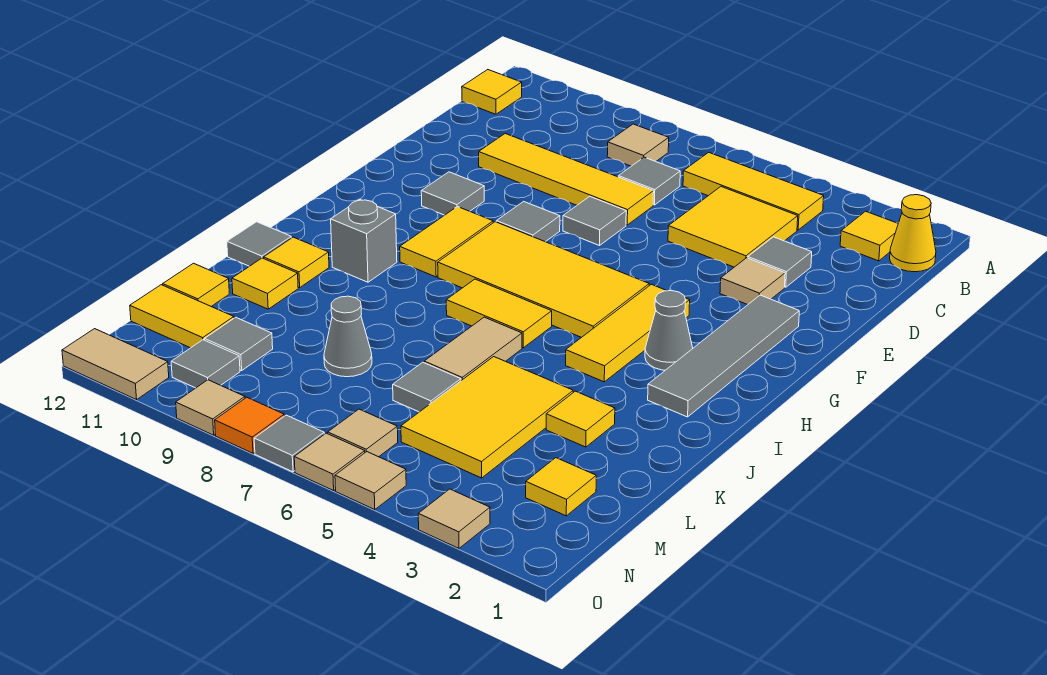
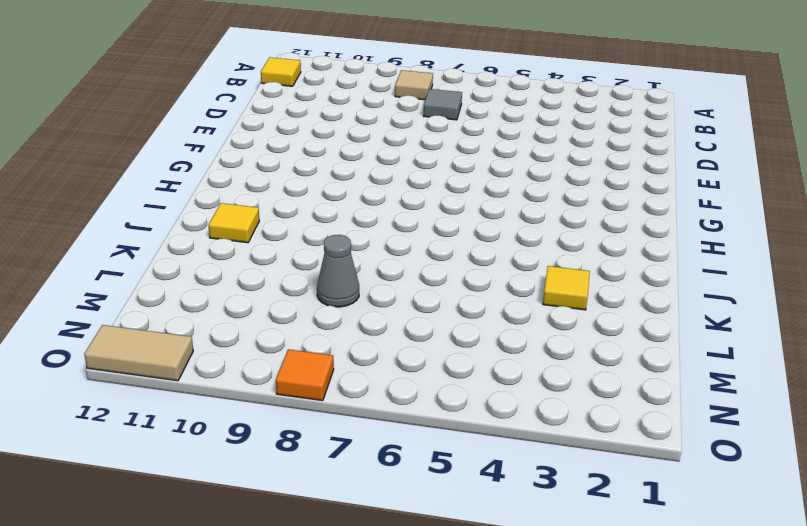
none -> yellow 1x1 cone [890,195,936,272]
none -> yellow 1x1 tile [840,211,898,261]
none -> yellow 1x3 tile [683,152,824,230]
none -> yellow 2x2 tile [668,187,798,267]

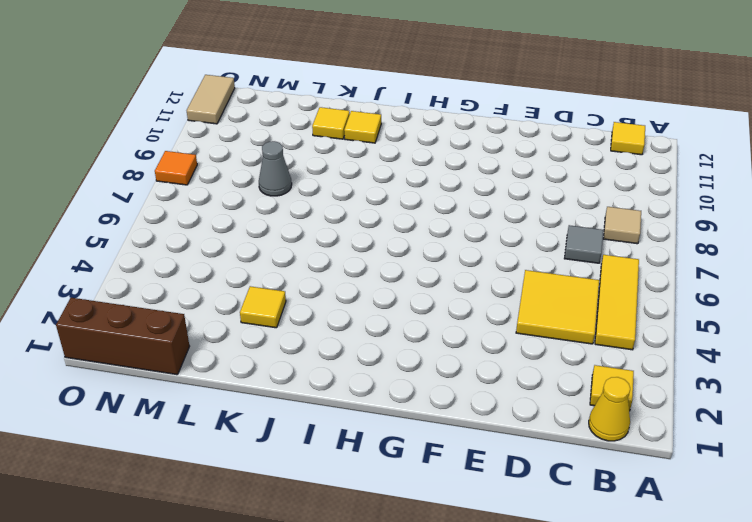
brown 1x3 brick [56,298,190,375] -> none
none -> grey 1x1 tile [748,237,812,287]
none -> yellow 1x4 tile [479,134,654,225]
none -> tan 1x1 tile [720,258,785,305]
none -> grey 1x1 tile [563,196,626,246]

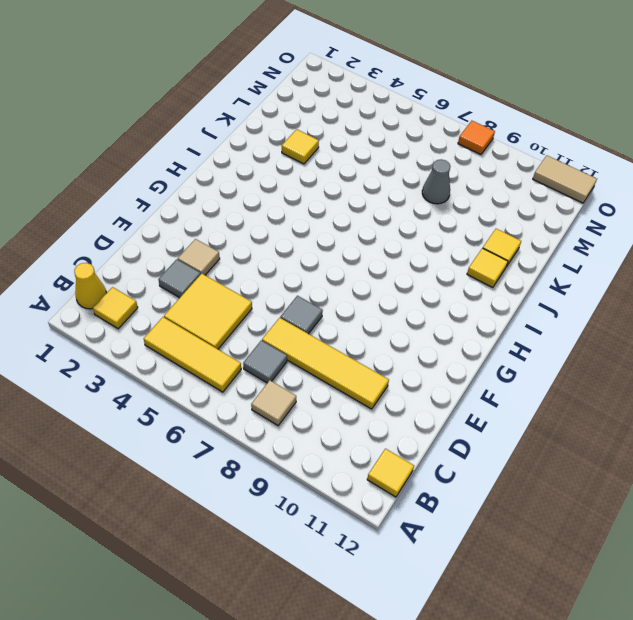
none -> grey 1x4 tile [648,295,799,417]
none -> grey 1x1 tile [496,201,560,242]
none -> grey 1x1 tile [421,172,484,215]
none -> yellow 1x3 tile [566,284,690,382]

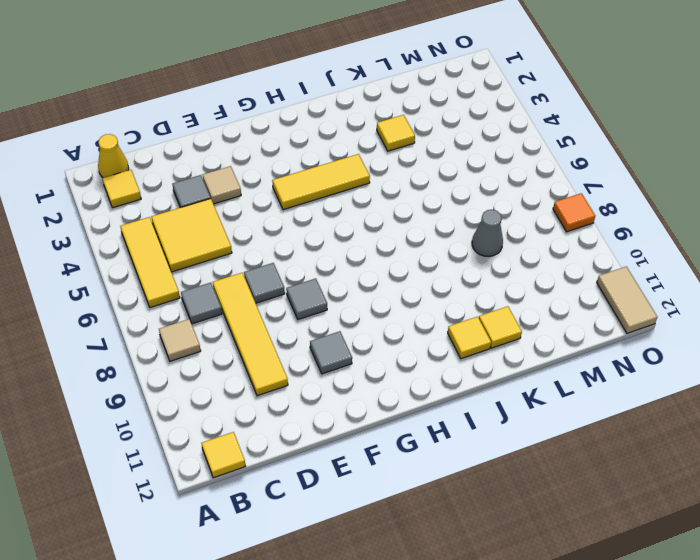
none -> grey 1x4 tile [648,295,799,417]
none -> yellow 2x4 tile [438,222,649,337]
none -> yellow 1x2 tile [400,207,493,277]
none -> grey 1x1 cone [645,291,693,370]

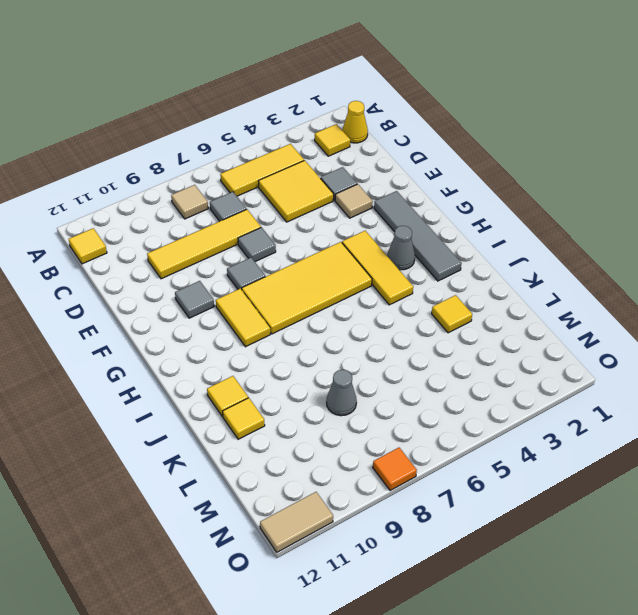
none -> yellow 1x2 tile [446,279,552,348]
none -> grey 1x1 brick [331,200,397,282]
none -> tan 1x2 tile [424,317,522,381]
none -> grey 1x1 tile [227,222,291,266]

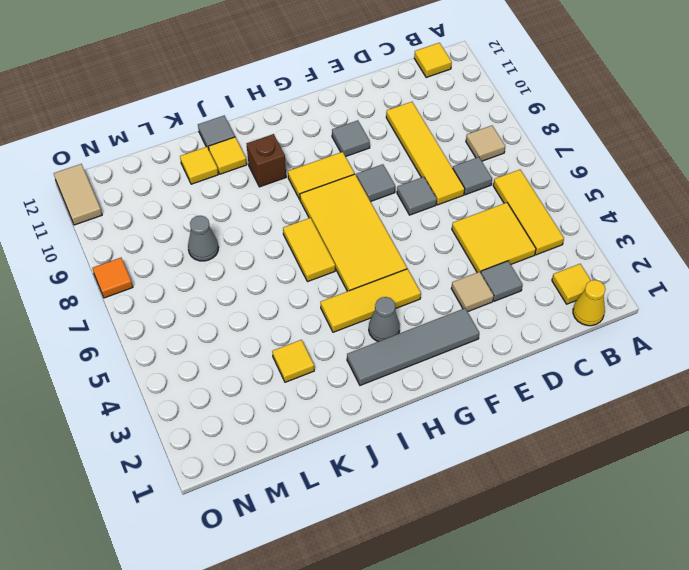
brown 1x1 brick [247,134,286,187] -> grey 1x1 brick [331,200,397,282]
none -> tan 1x2 tile [424,317,522,381]
none -> yellow 2x3 tile [401,357,573,478]
none -> grey 1x1 tile [393,362,461,412]
none -> yellow 1x1 tile [163,263,229,307]

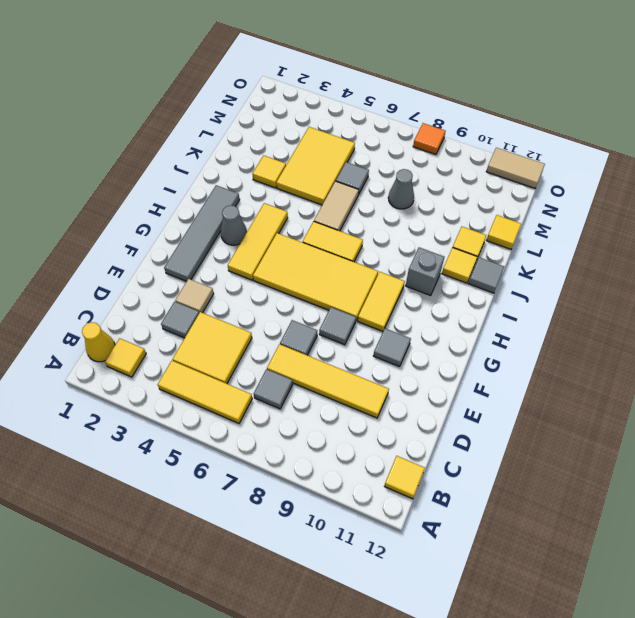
none -> tan 1x1 tile [607,124,669,166]
none -> yellow 1x1 tile [526,458,596,516]
none -> grey 1x1 tile [205,317,273,371]
none -> yellow 1x2 tile [130,285,234,348]

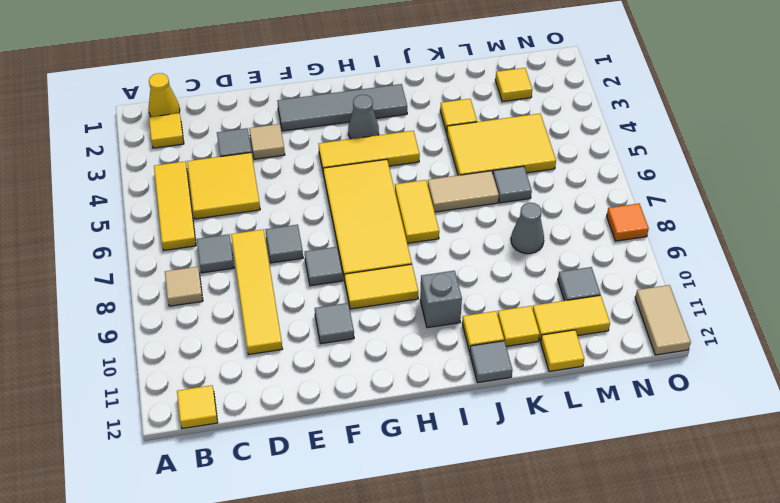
yellow 1x2 tile [533,295,610,341] -> yellow 1x2 tile turned to [130,285,234,348]
none -> tan 1x1 tile [328,409,398,457]
none -> grey 1x1 tile [171,340,240,388]
none -> tan 1x1 tile [418,489,490,548]
none -> tan 1x1 tile [335,452,406,510]

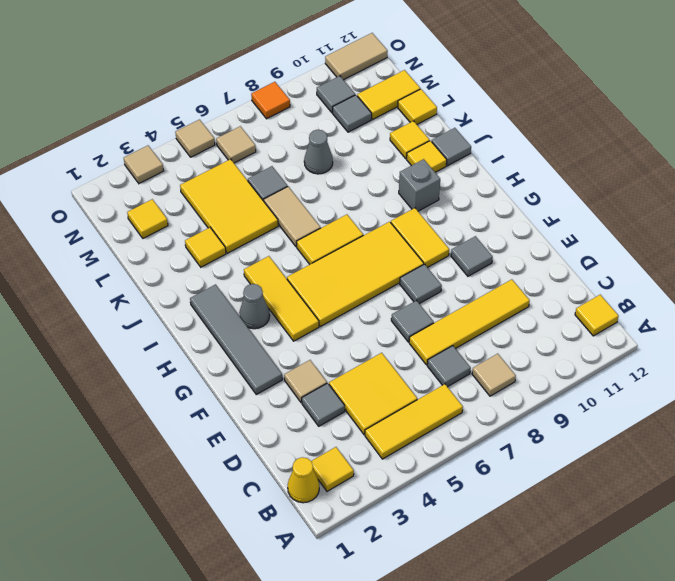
none -> tan 1x1 tile [294,433,365,491]
none -> grey 1x1 tile [254,415,324,472]
none -> tan 1x1 tile [176,380,245,435]

